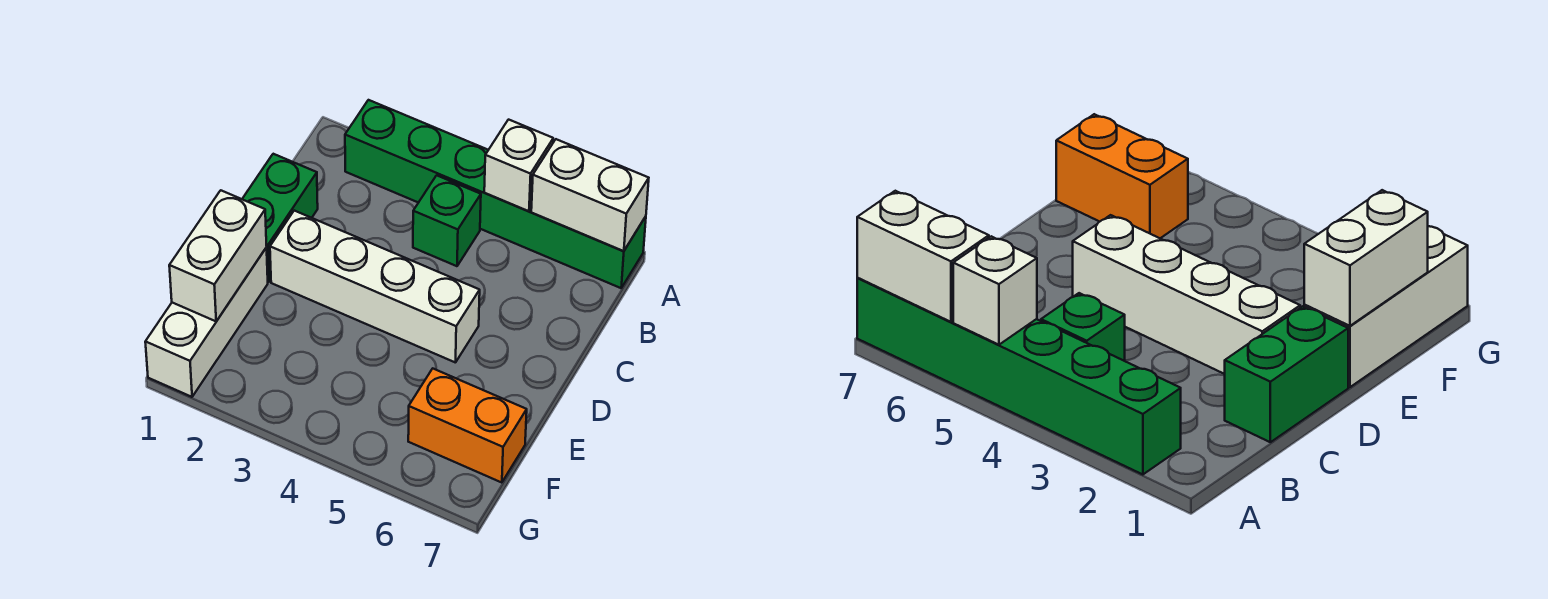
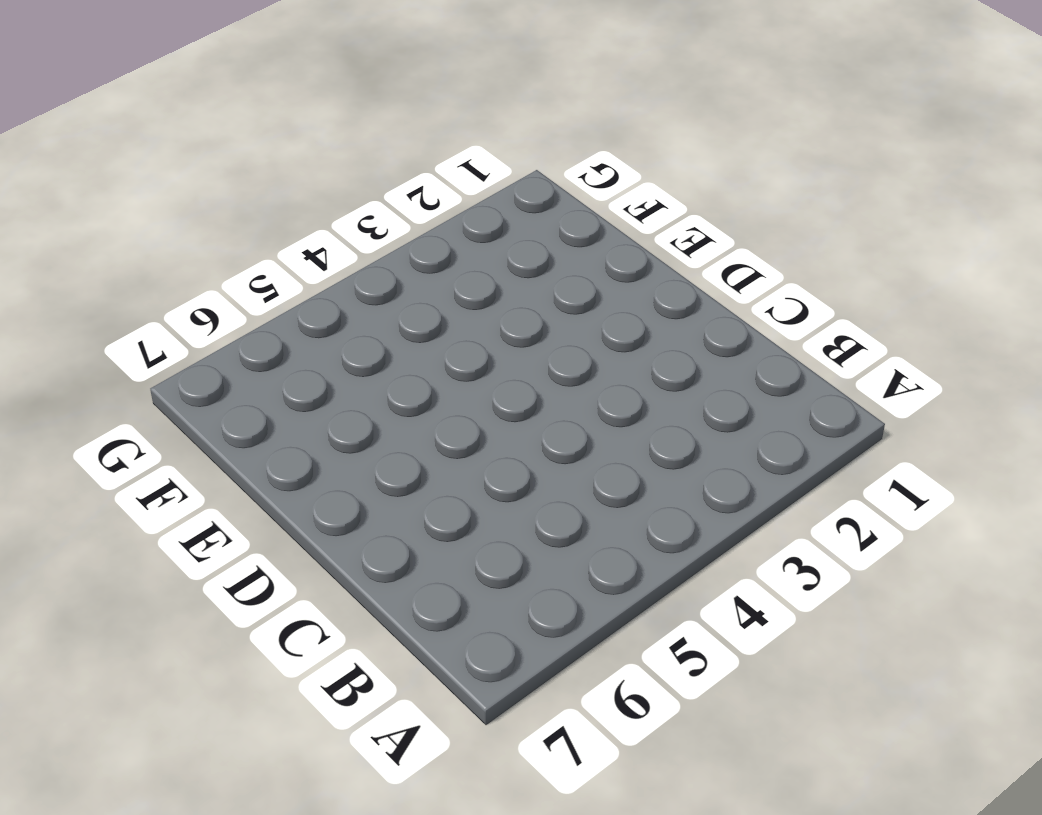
none -> green 1x6 brick [345,100,646,288]
none -> green 1x1 brick [413,175,481,266]

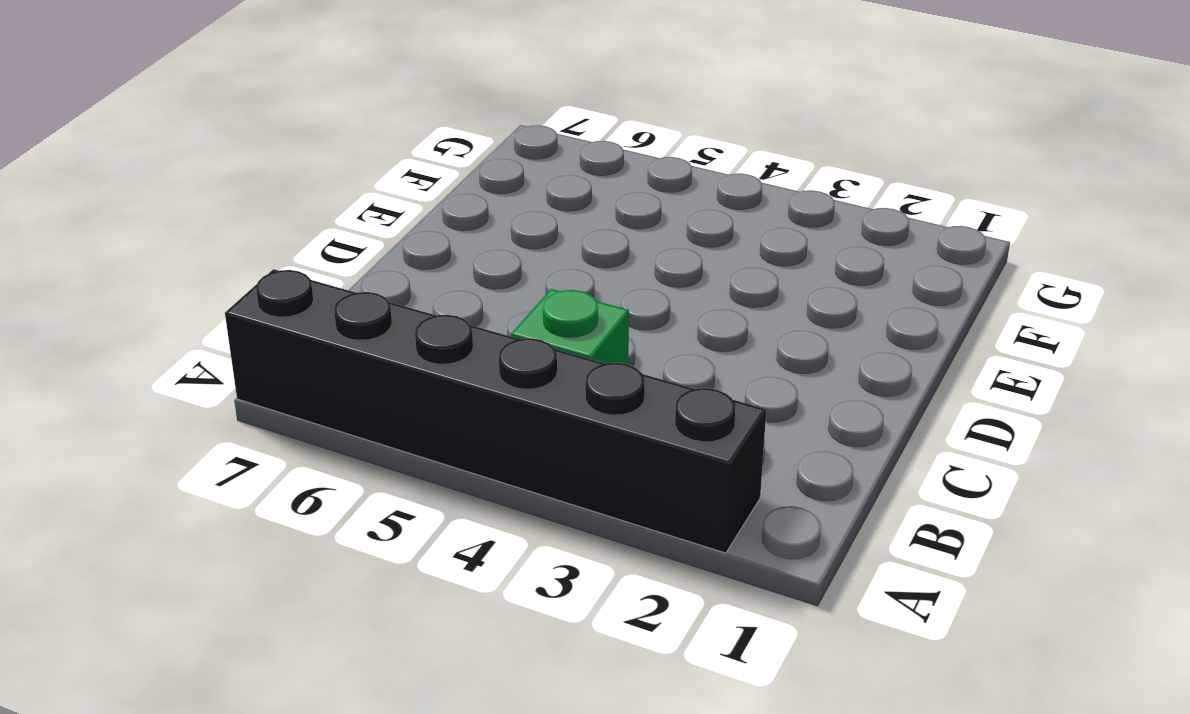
black 1x6 brick [225,269,766,553] -> green 1x6 brick [345,100,646,288]
none -> green 1x2 brick [242,154,318,282]
none -> white 1x4 brick [270,211,480,363]

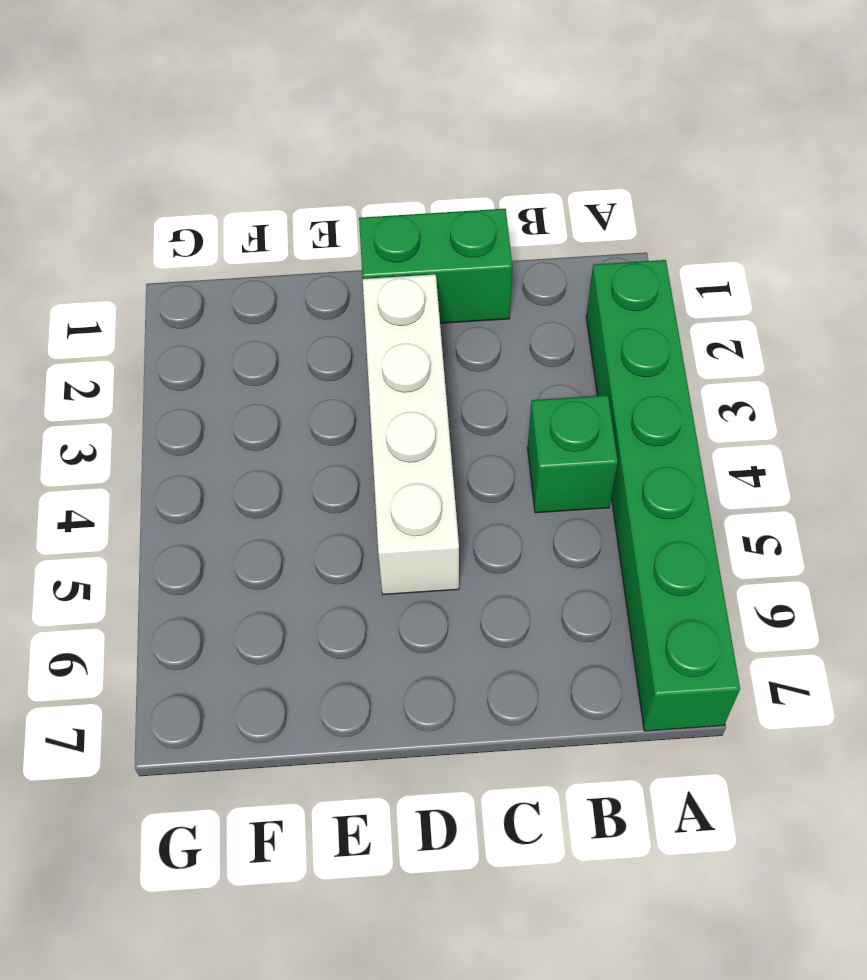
none -> white 1x3 brick [145,247,268,397]
none -> orange 1x2 brick [408,369,527,483]

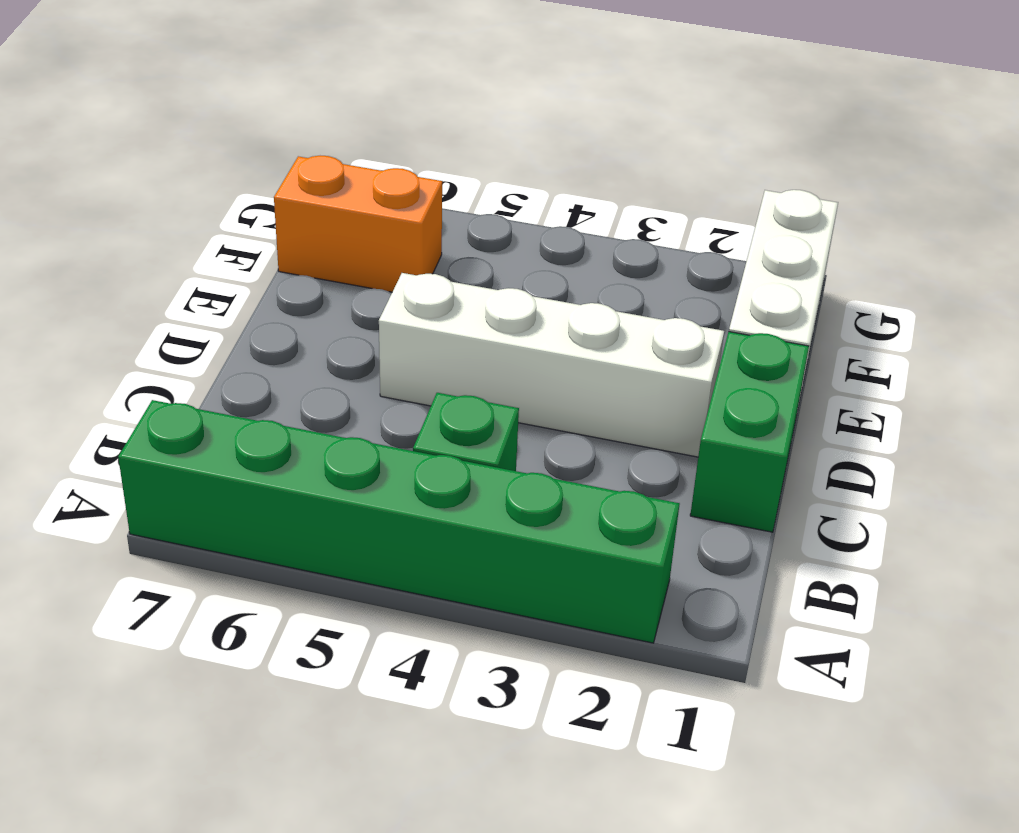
none -> white 1x1 brick [484,120,553,211]
none -> white 1x2 brick [531,139,649,251]

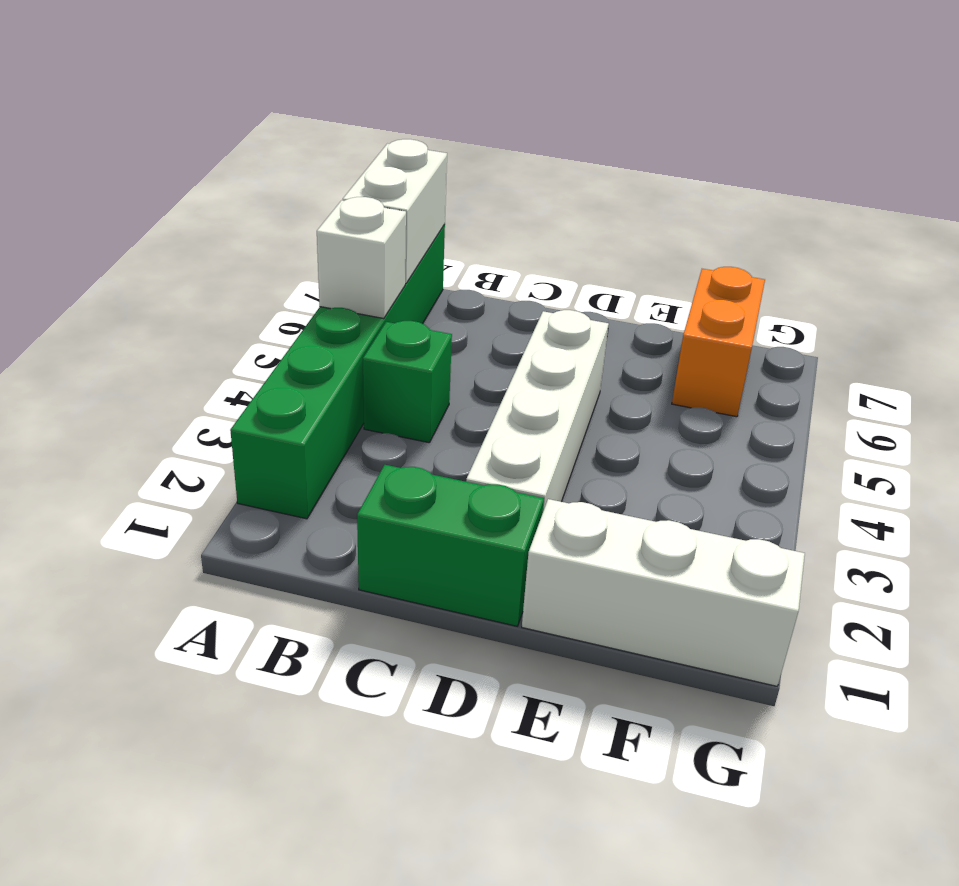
none -> white 1x2 brick [169,190,267,321]

